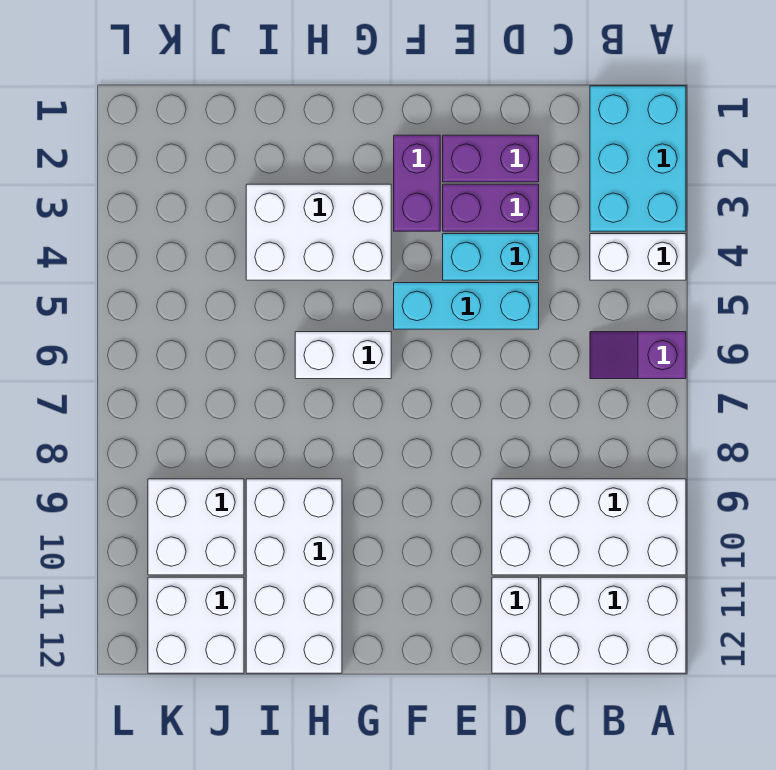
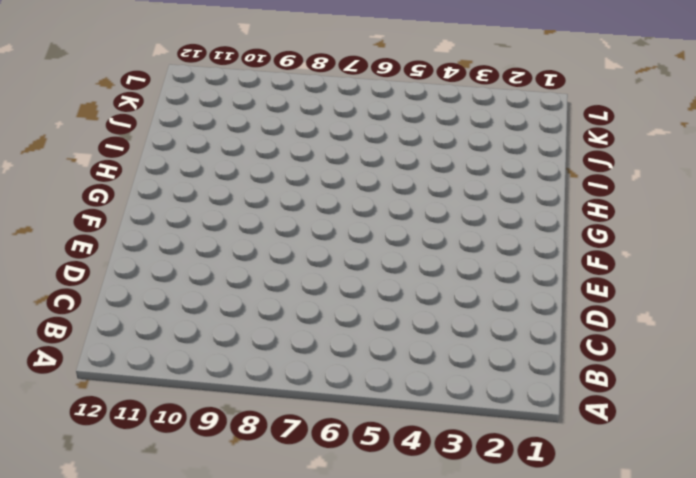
none -> cyan 2x3 brick [590,86,686,231]
none -> white 1x2 brick [590,234,686,280]
none -> purple 1x2 slope [590,332,686,379]

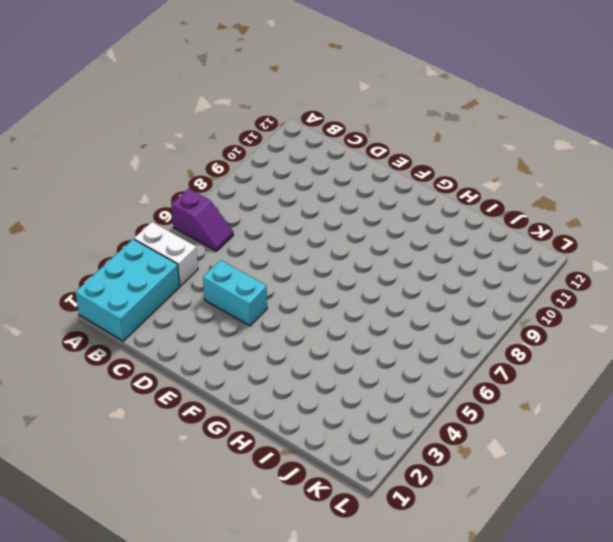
none -> white 2x4 brick [492,479,686,575]
none -> white 2x3 brick [541,577,686,673]
none -> purple 1x2 brick [443,135,539,182]

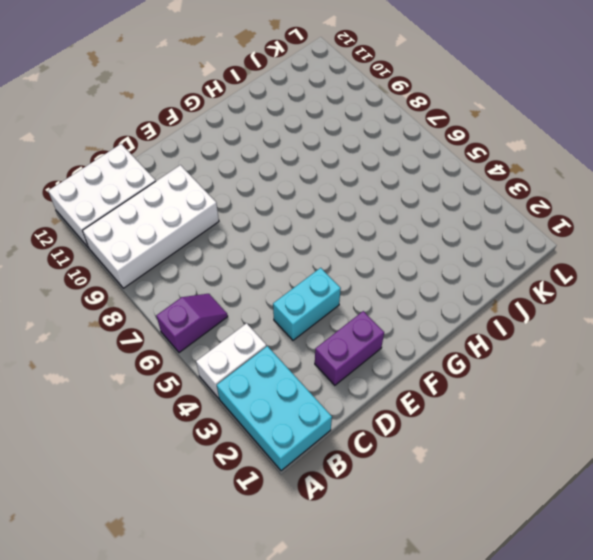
none -> purple 1x2 brick [443,184,539,231]
none -> cyan 1x3 brick [394,283,539,329]
none -> white 1x2 brick [492,577,539,673]

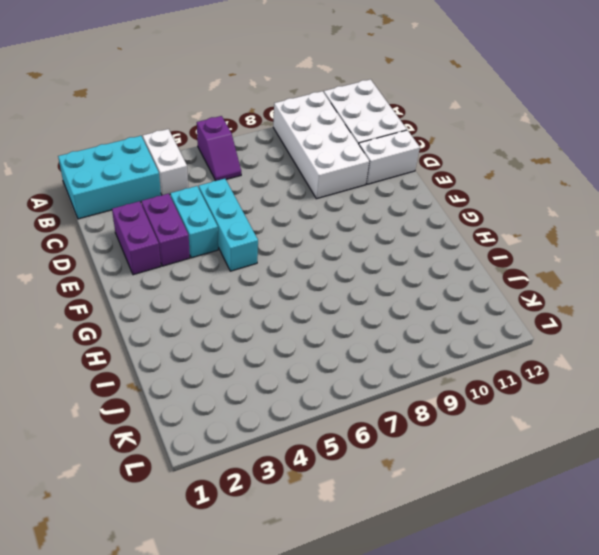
none -> purple 1x2 brick [394,135,440,231]
none -> white 2x3 brick [246,184,391,280]
none -> white 1x2 brick [295,332,391,379]

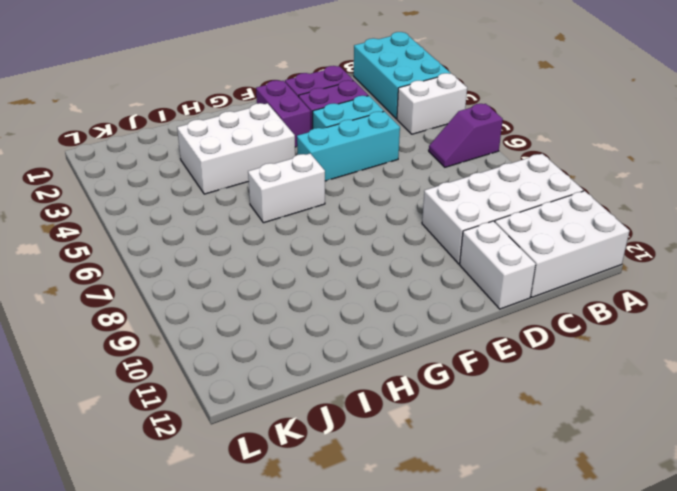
none -> white 2x4 brick [246,479,342,673]
none -> white 2x2 brick [148,479,244,575]
none -> white 2x2 brick [148,577,244,673]

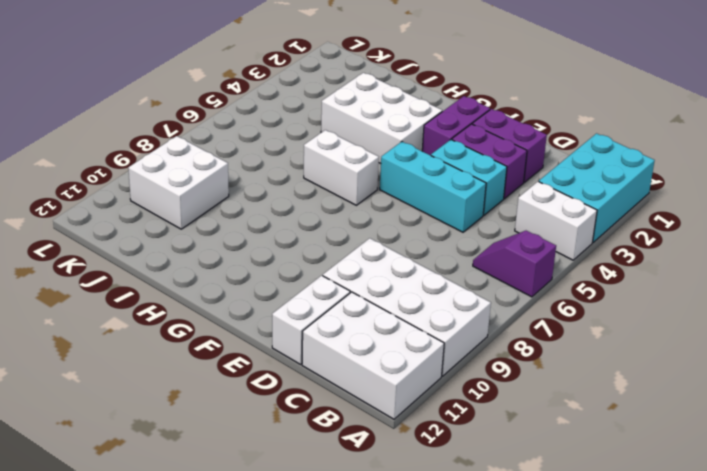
none -> white 2x4 brick [246,479,342,673]
none -> white 2x2 brick [148,577,244,673]

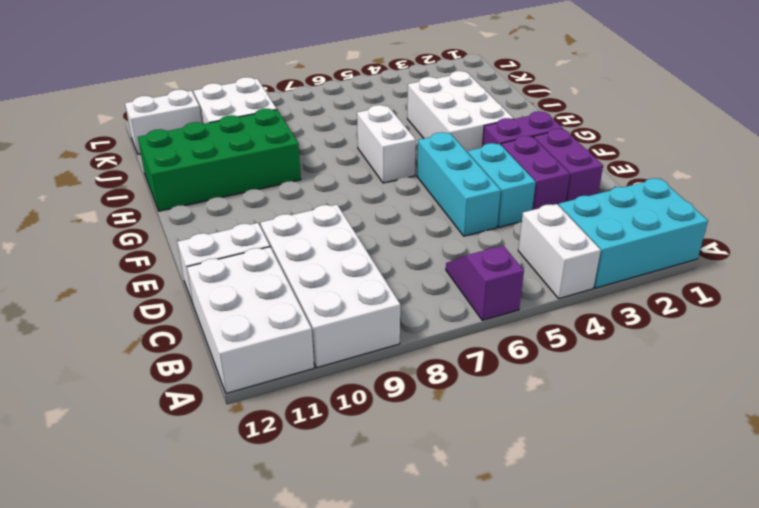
green 2x4 brick [138,109,301,211] -> white 2x4 brick [246,479,342,673]
white 1x2 brick [125,89,202,154] -> white 2x2 brick [148,577,244,673]

